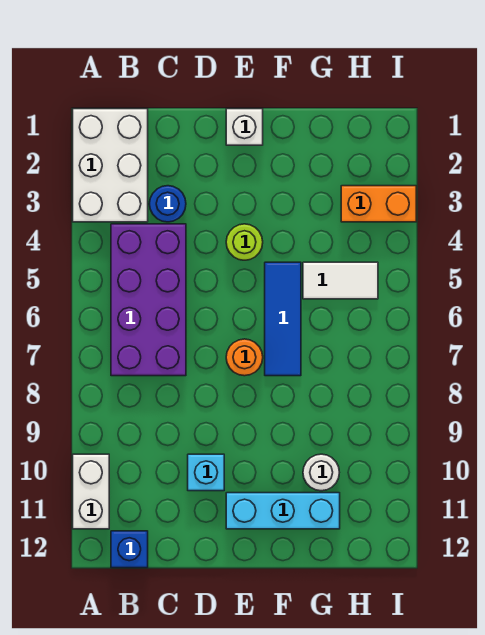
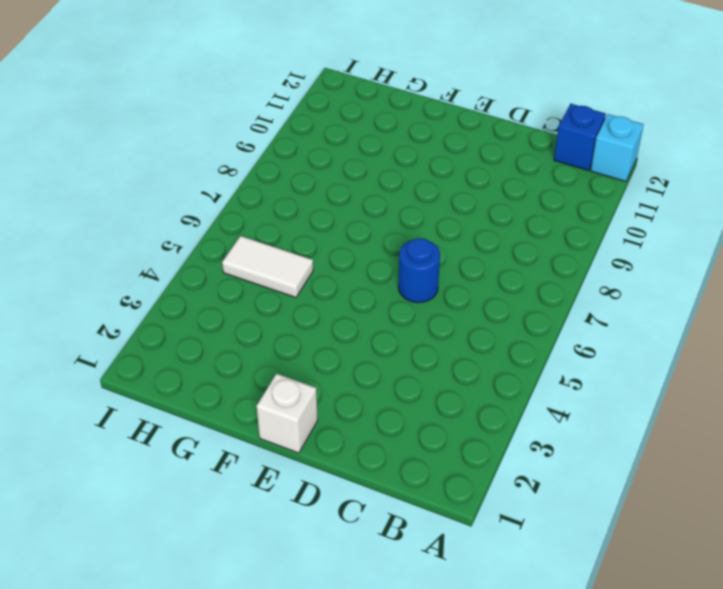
cyan 1x1 brick [591,114,644,182] -> cyan 1x1 brick moved to [188,454,224,491]
blue 1x1 round brick [398,238,440,303] -> blue 1x1 round brick moved to [150,186,186,222]
none -> white 2x3 brick [73,109,148,222]
none -> white 1x2 brick [73,454,109,529]
none -> purple 2x4 brick [111,224,186,376]

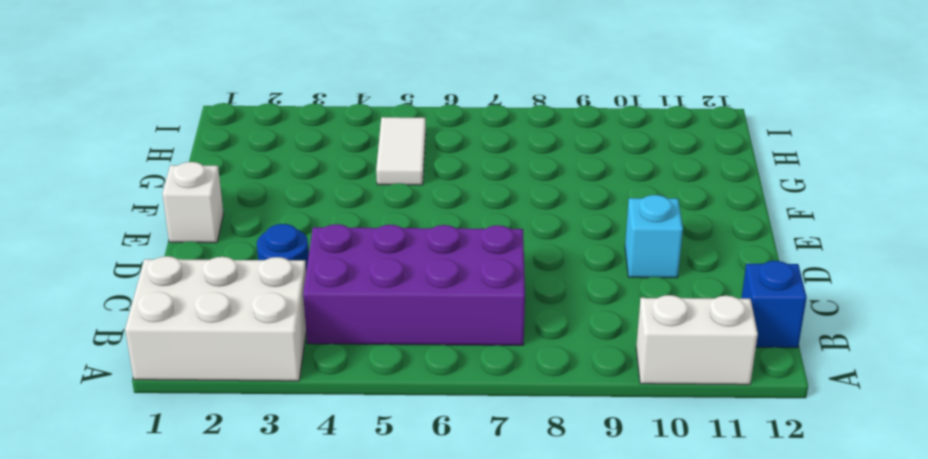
none -> lime 1x1 round brick [226,224,263,260]
none -> orange 1x1 round brick [226,339,263,376]
none -> cyan 1x3 brick [226,493,340,529]

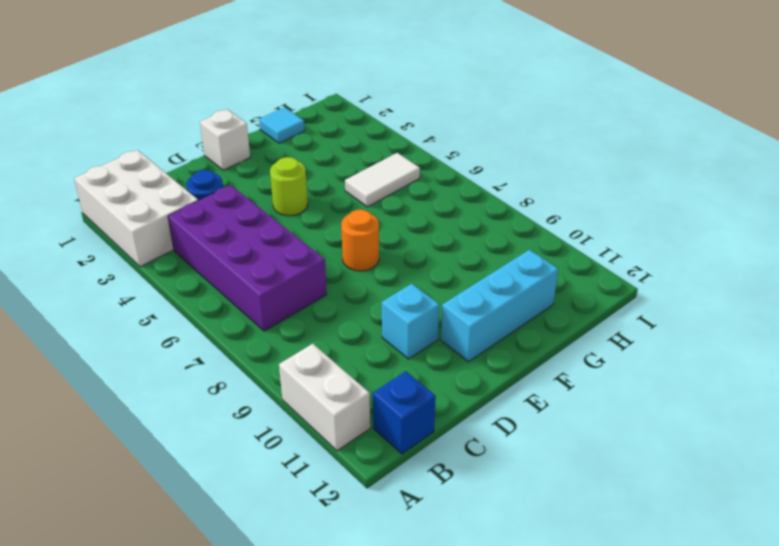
cyan 1x1 tile [259,107,305,143] -> none
none -> blue 1x3 tile [265,262,301,376]
none -> white 1x1 round brick [303,454,339,491]
none -> orange 1x2 brick [341,186,416,222]

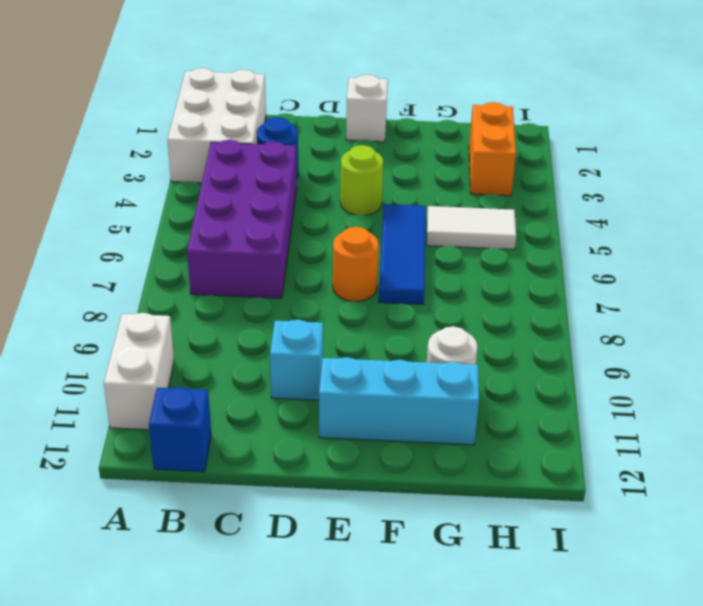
orange 1x2 brick [469,102,516,196] -> orange 1x2 brick turned to [341,186,416,222]

